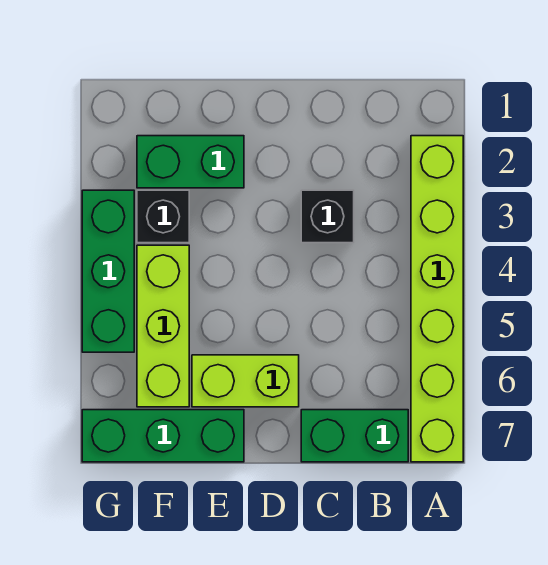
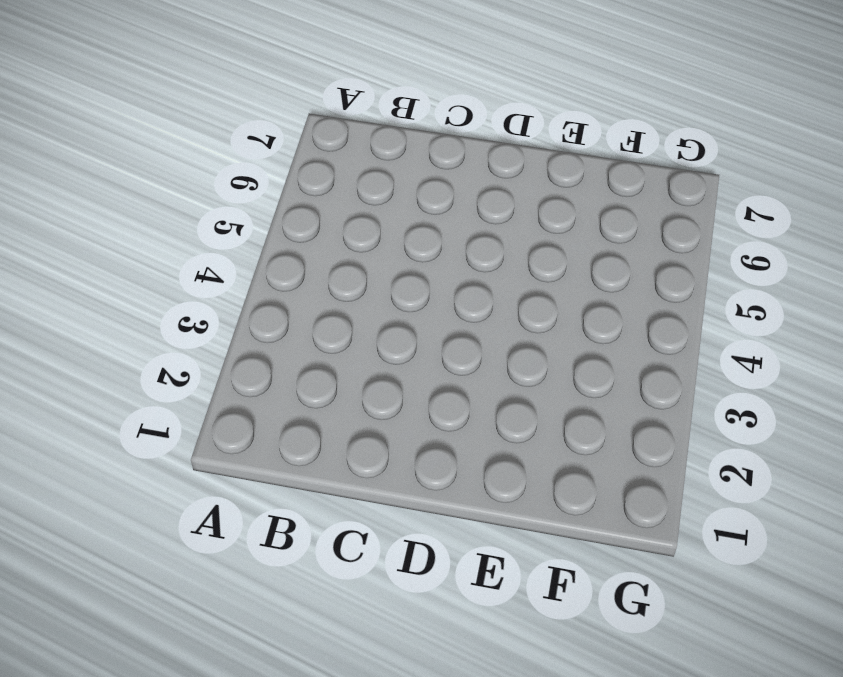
none -> lime 1x6 brick [411,136,463,462]
none -> green 1x2 brick [301,410,408,462]

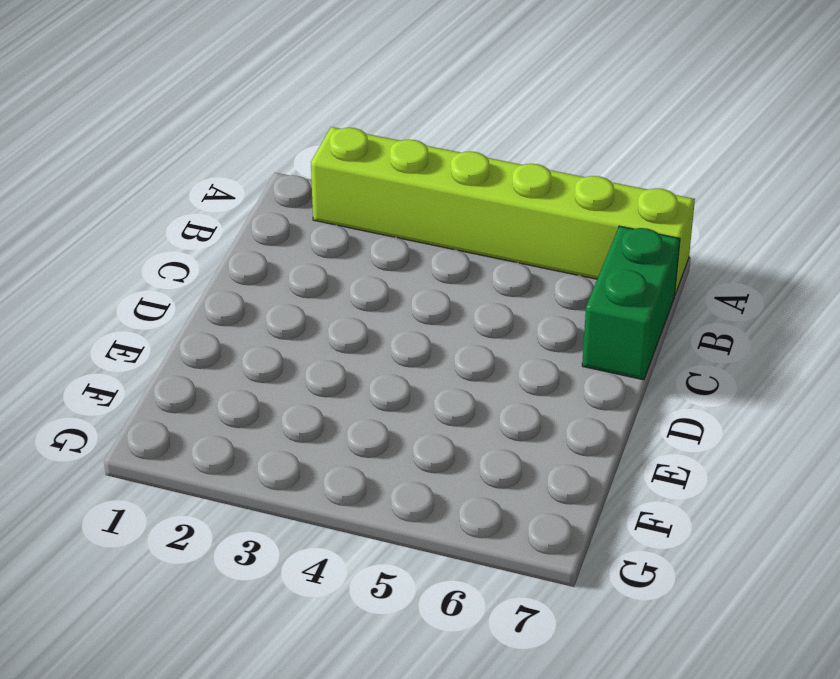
none -> black 1x1 brick [301,190,354,243]
none -> lime 1x2 brick [192,355,299,407]

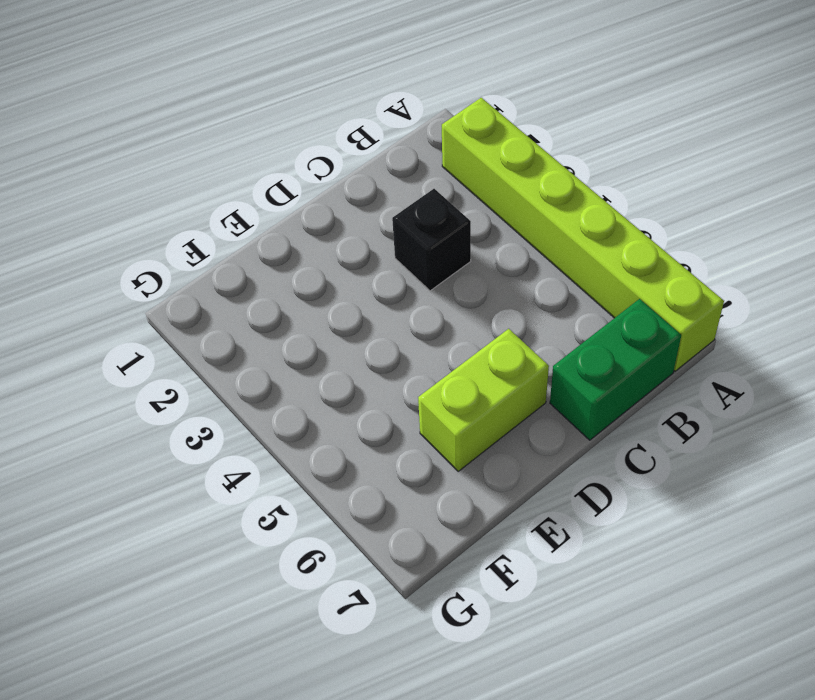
none -> green 1x2 brick [137,136,244,188]
none -> green 1x3 brick [82,410,244,462]

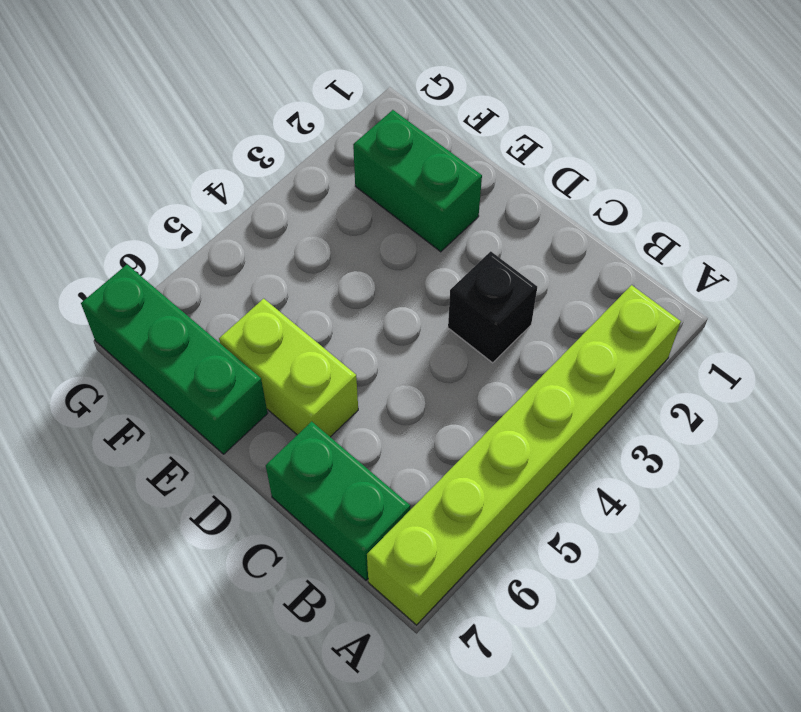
none -> black 1x1 brick [137,190,189,243]
none -> lime 1x3 brick [137,245,189,407]

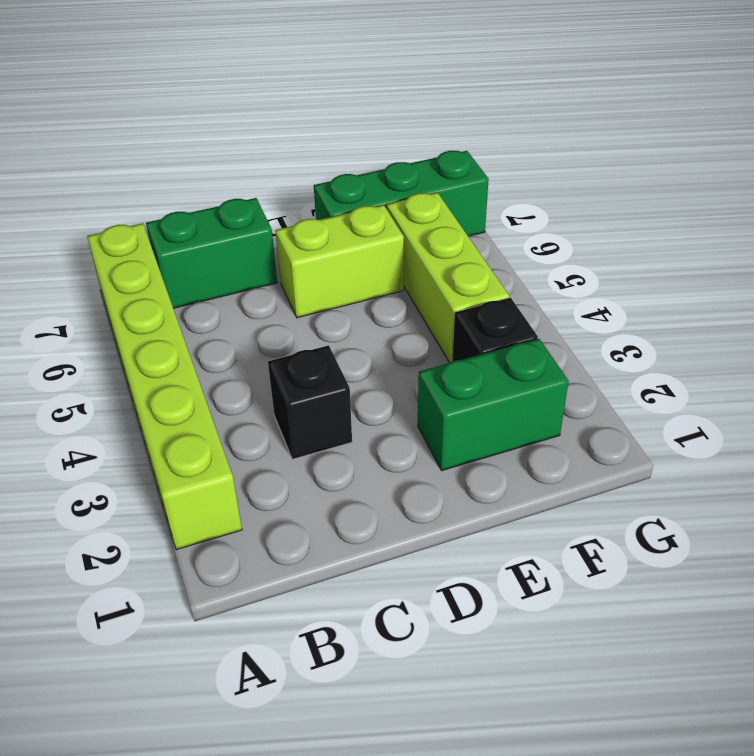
none -> green 1x3 brick [82,190,134,352]

